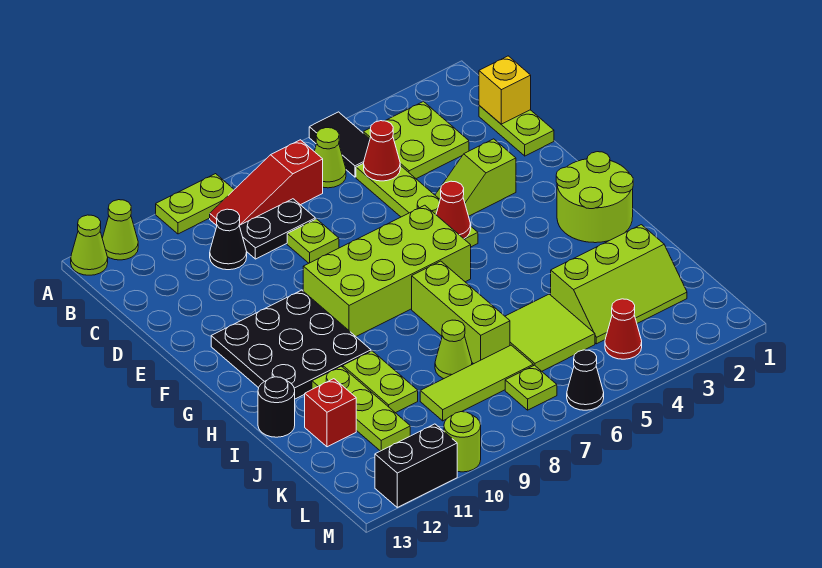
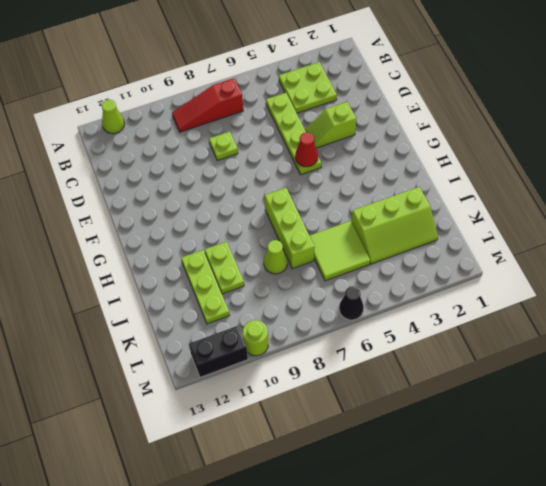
none -> black 1x2 tile [309,112,370,177]
none -> lime 1x2 plate [156,174,234,234]
none -> lime 1x1 cone [71,215,108,275]
none -> lime 1x1 cone [314,128,346,188]

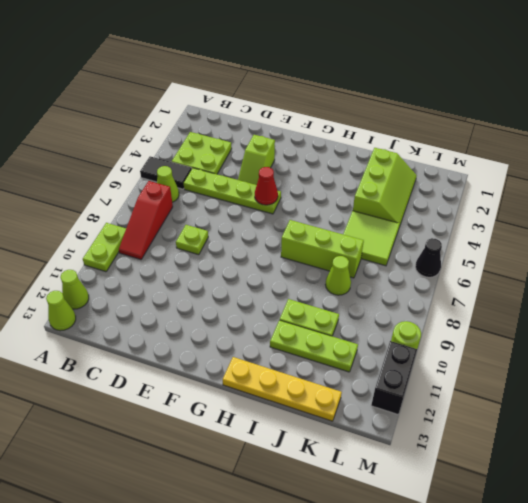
yellow 1x4 plate [223,357,342,421] -> black 1x1 round brick [258,377,295,437]
none -> lime 1x2 plate [479,105,554,156]
none -> black 1x2 plate [239,199,315,259]
none -> black 1x1 cone [210,209,247,270]
none -> lime 2x4 brick [303,205,471,336]

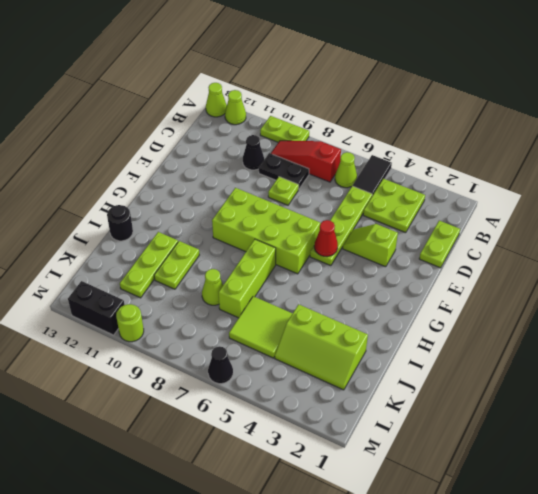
none -> black 3x3 plate [211,290,371,399]
none -> lime 2x2 round brick [556,152,633,243]
none -> red 1x1 brick [305,379,356,447]
none -> lime 1x3 tile [420,345,533,421]

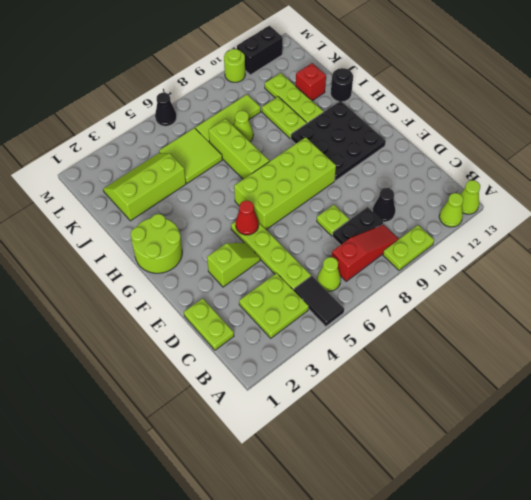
none -> red 1x1 cone [605,299,642,359]
none -> lime 1x1 plate [505,365,557,410]
none -> yellow 1x1 brick [479,56,531,124]
none -> red 1x1 cone [364,121,400,181]

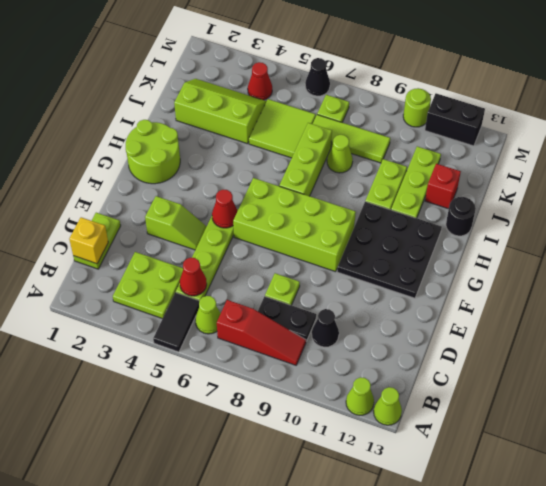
none -> lime 1x2 plate [156,174,234,234]

